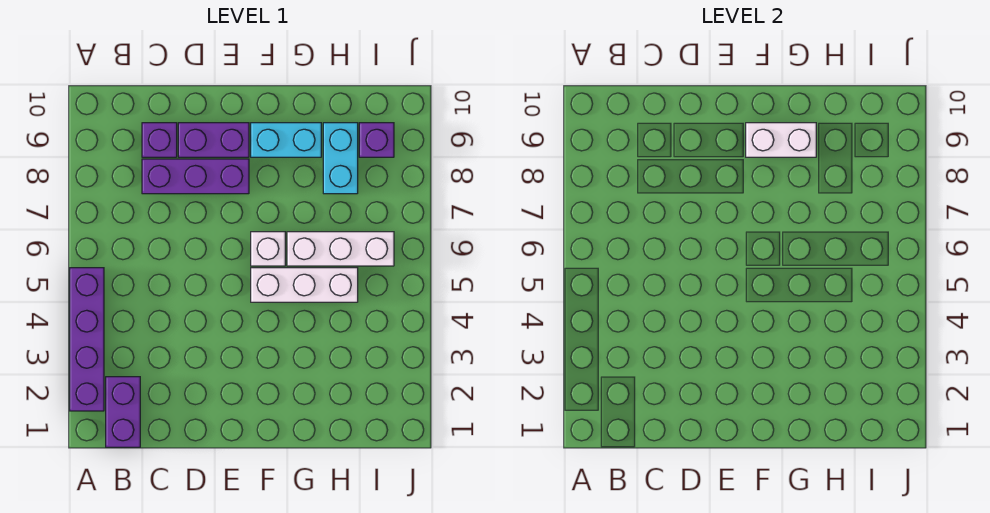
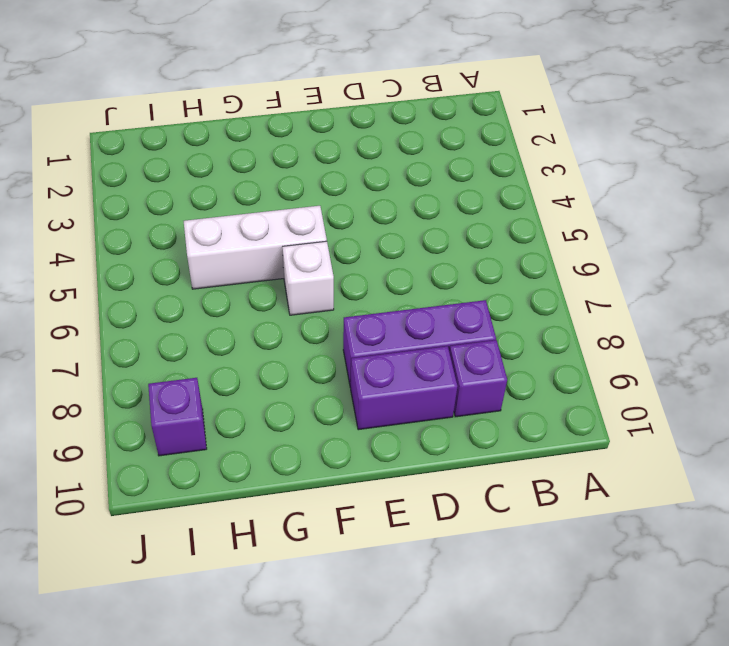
none -> purple 1x4 brick [70,268,104,411]
none -> purple 1x2 brick [106,377,140,447]
none -> cyan 1x2 brick [251,123,321,157]

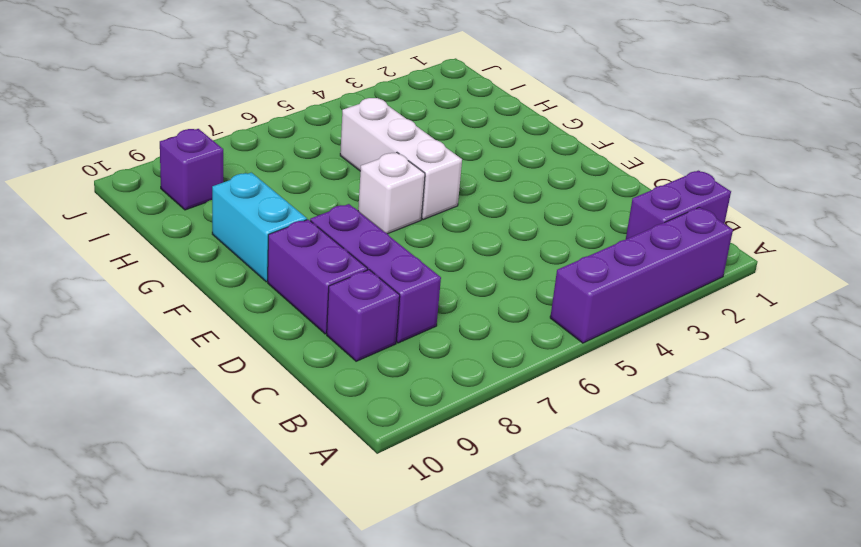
none -> white 1x3 brick [287,232,394,266]
none -> cyan 1x2 brick [323,123,358,194]
none -> white 1x2 brick [746,123,816,157]

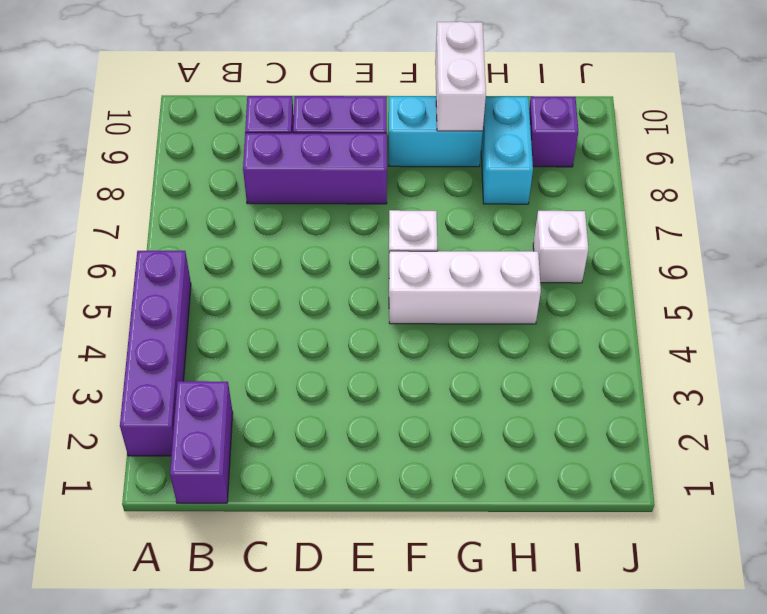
white 1x2 brick [435,21,486,131] -> white 1x2 brick turned to [746,123,816,157]
white 1x1 brick [533,211,588,283] -> white 1x3 brick [287,232,394,266]

